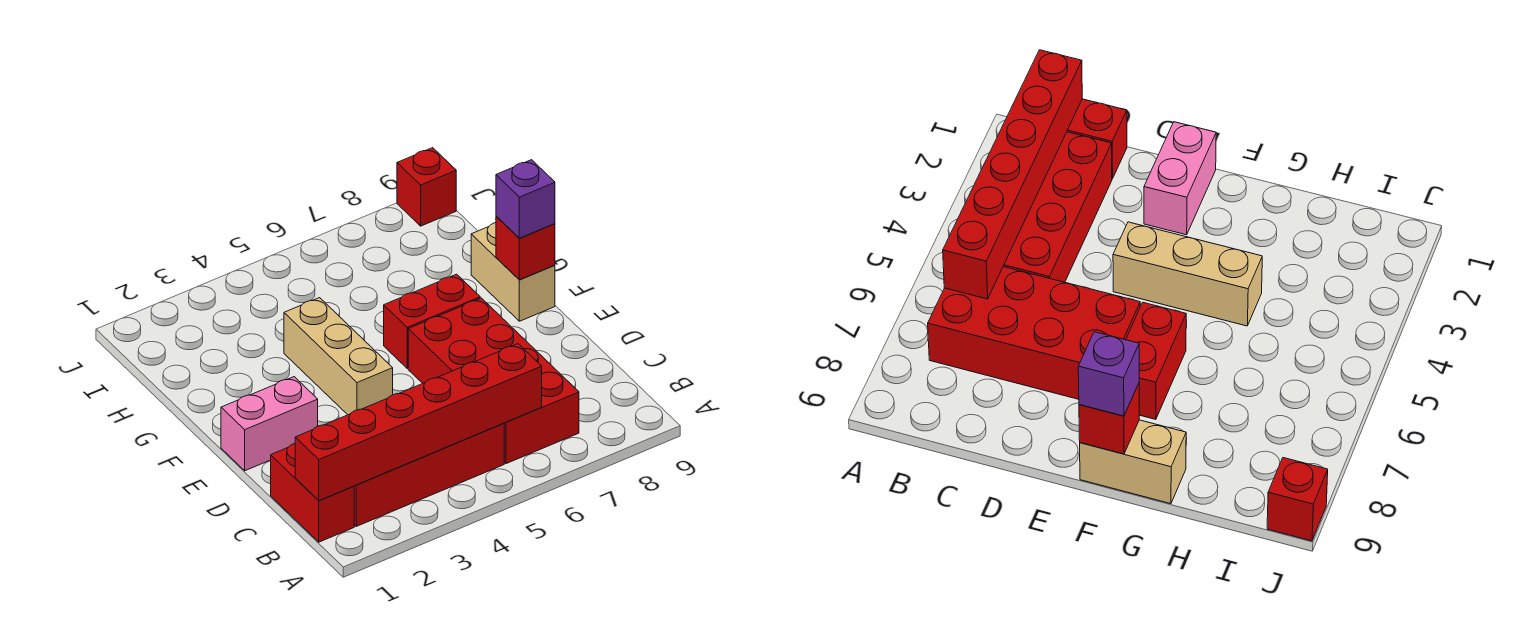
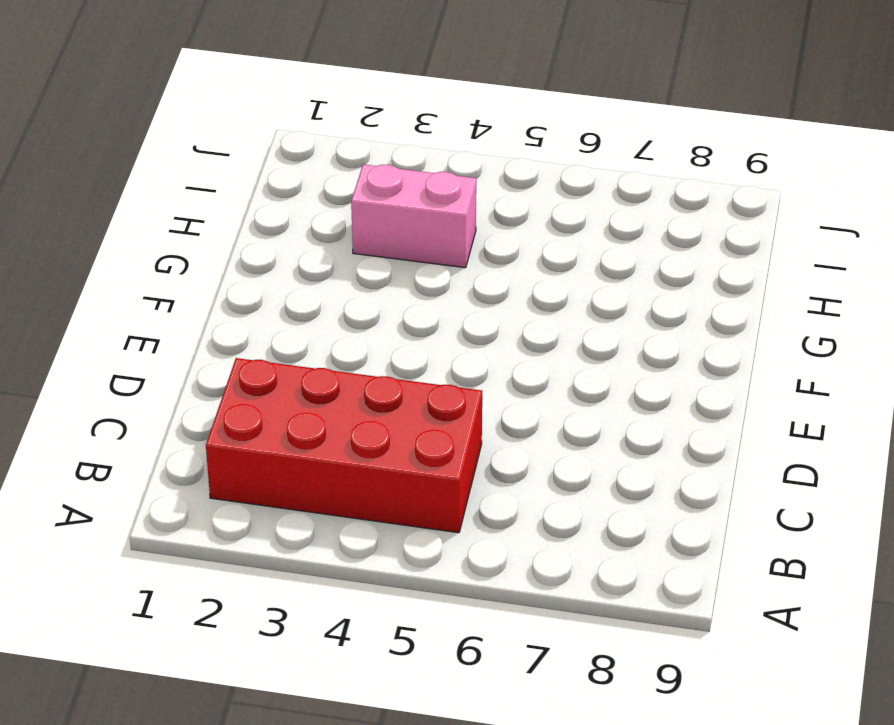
pink 1x2 brick [351,164,476,268] -> pink 1x2 brick moved to [221,377,318,471]
none -> red 1x2 brick [271,444,354,542]
none -> red 2x4 brick [408,298,579,464]

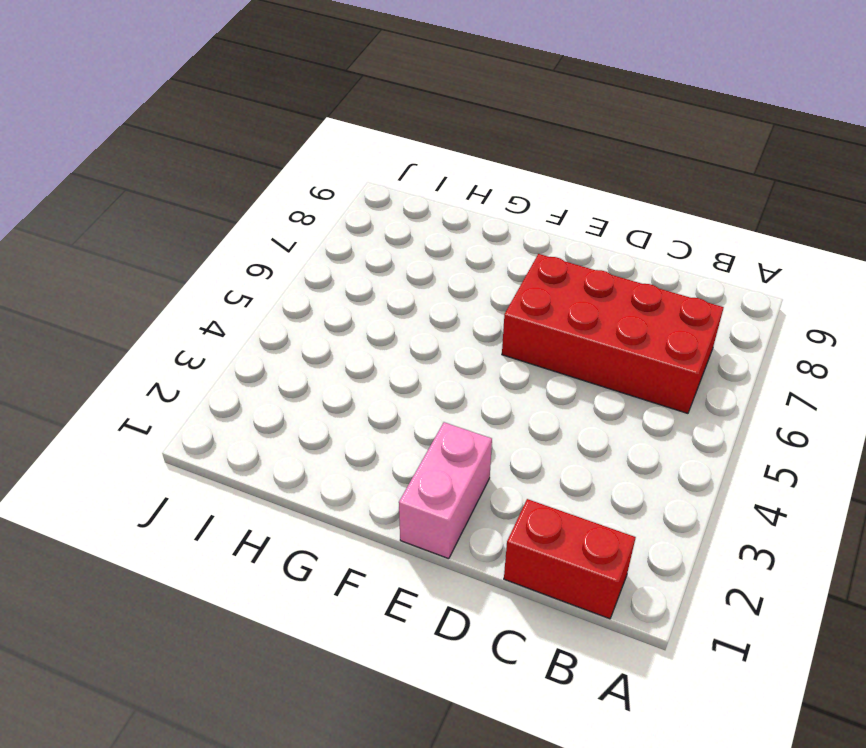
none -> red 2x4 brick [354,423,504,526]
none -> tan 1x3 brick [284,298,393,415]

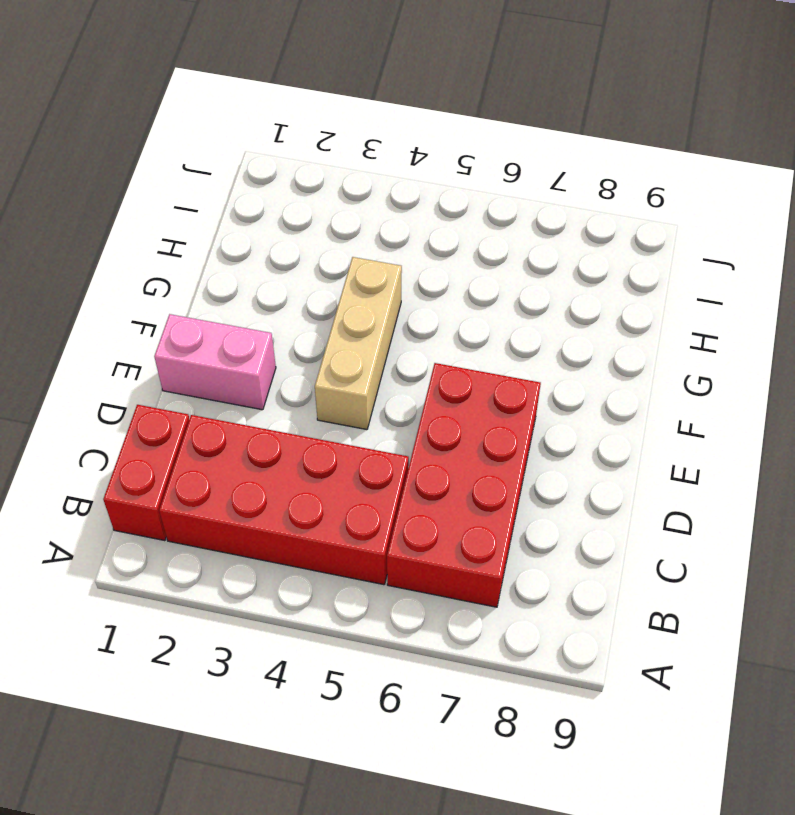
none -> red 1x2 brick [384,274,480,368]
none -> tan 1x2 brick [471,223,555,321]

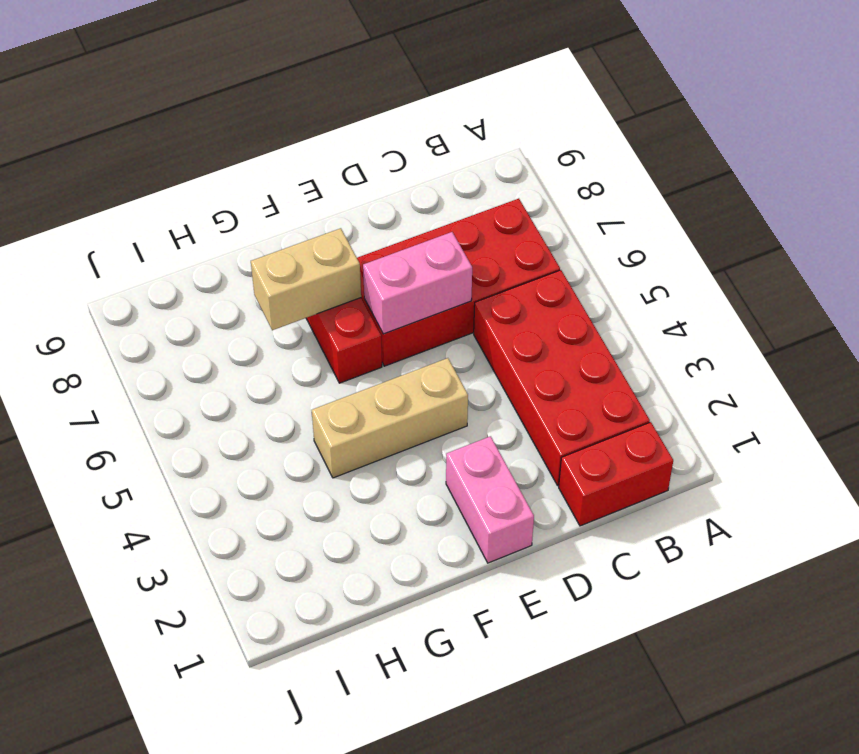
pink 1x2 brick [363,232,472,334] -> none
tan 1x2 brick [251,228,361,330] -> tan 1x2 brick moved to [471,223,555,321]
none -> red 1x1 brick [397,148,456,226]
none -> red 1x6 brick [295,344,542,501]

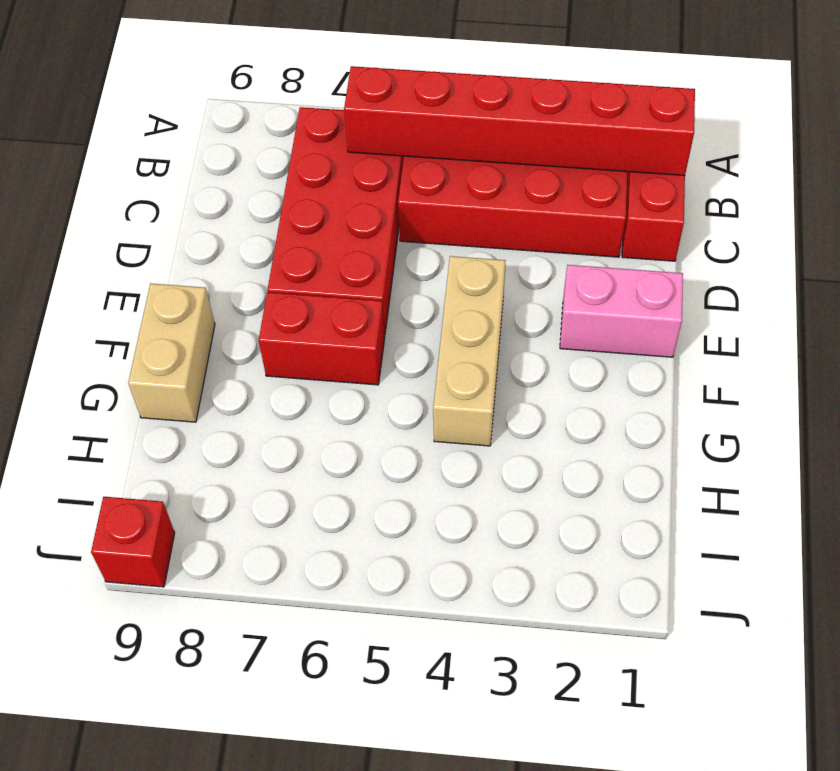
none -> red 1x1 brick [496,216,555,280]
none -> purple 1x1 brick [496,160,555,238]

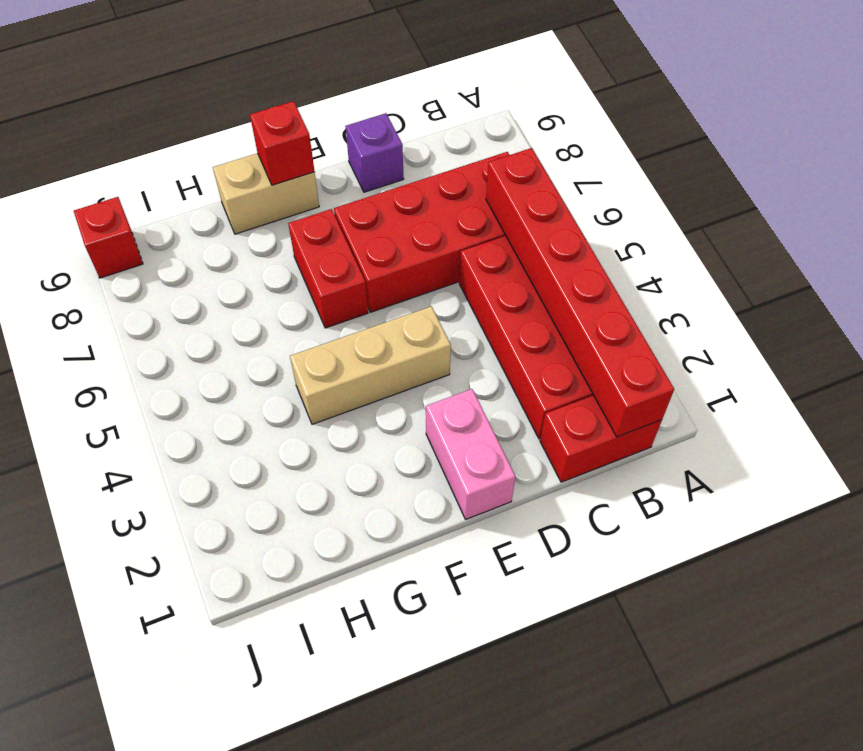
purple 1x1 brick [346,113,404,192] -> purple 1x1 brick moved to [496,160,555,238]

